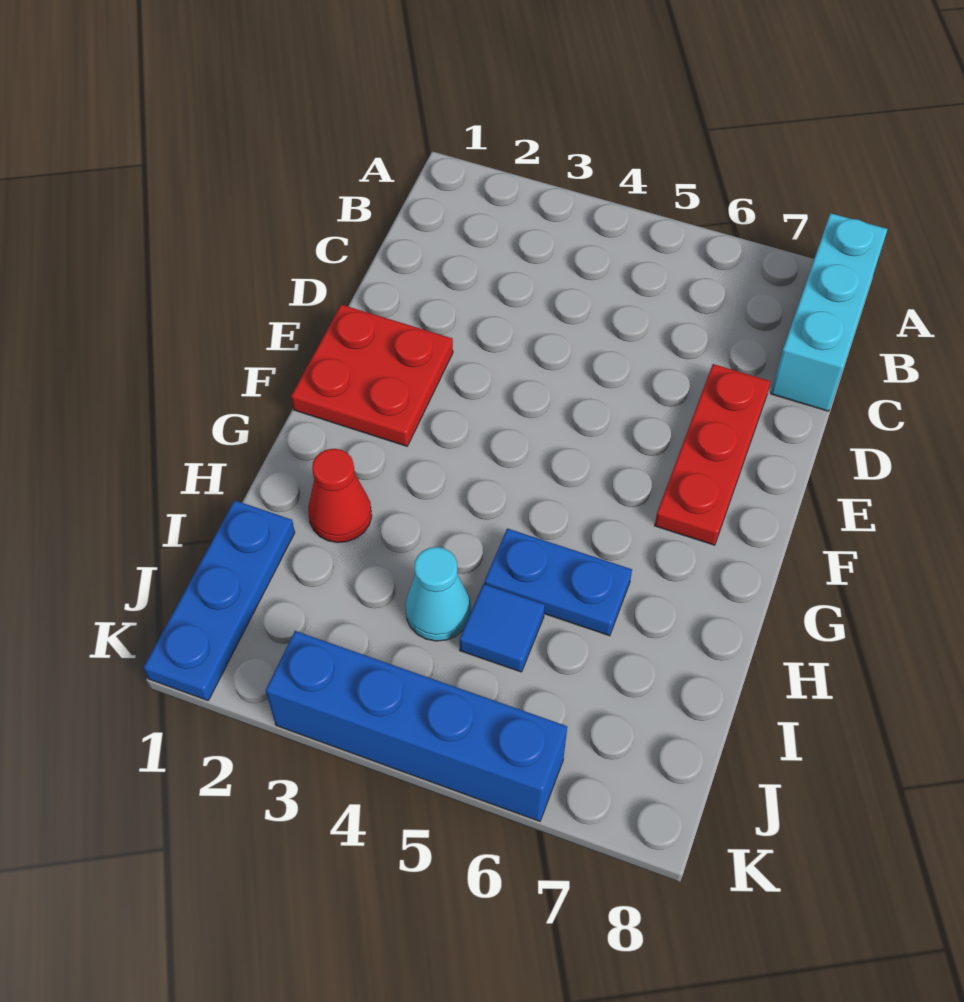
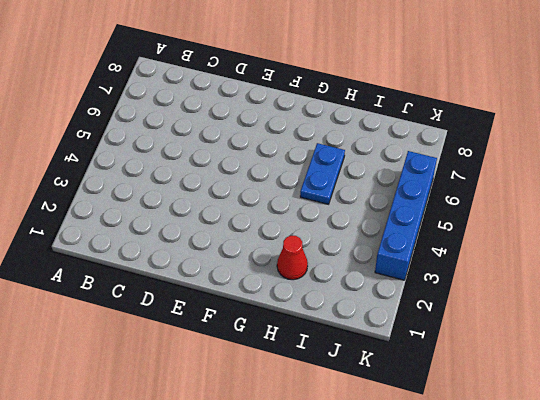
none -> cyan 1x3 brick [771,213,888,411]
none -> red 1x3 plate [655,364,771,545]

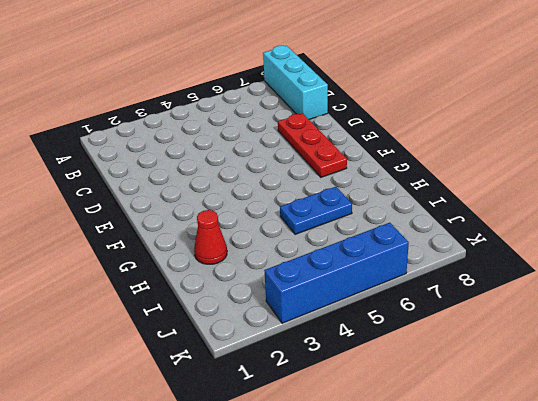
none -> red 2x2 plate [291,305,453,446]
none -> blue 1x3 plate [143,500,295,701]

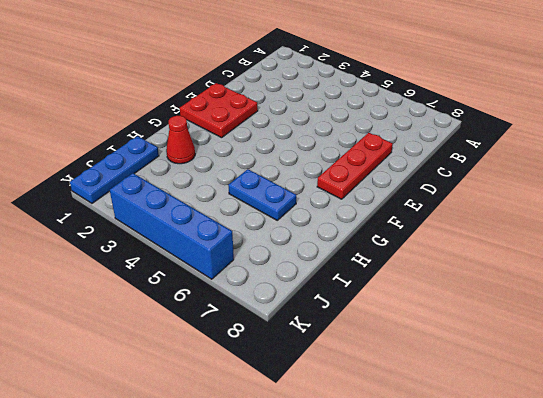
none -> cyan 1x3 brick [771,213,888,411]
none -> cyan 1x1 cone [405,547,471,641]

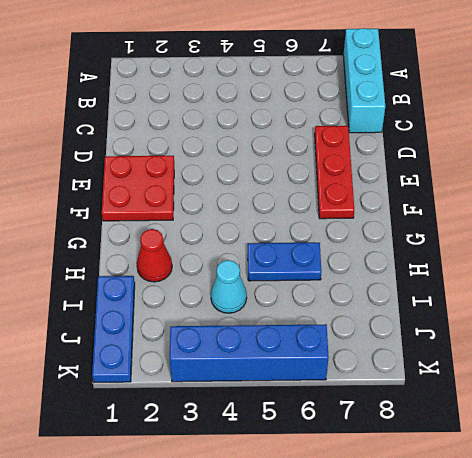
none -> blue 1x1 tile [459,584,545,672]

